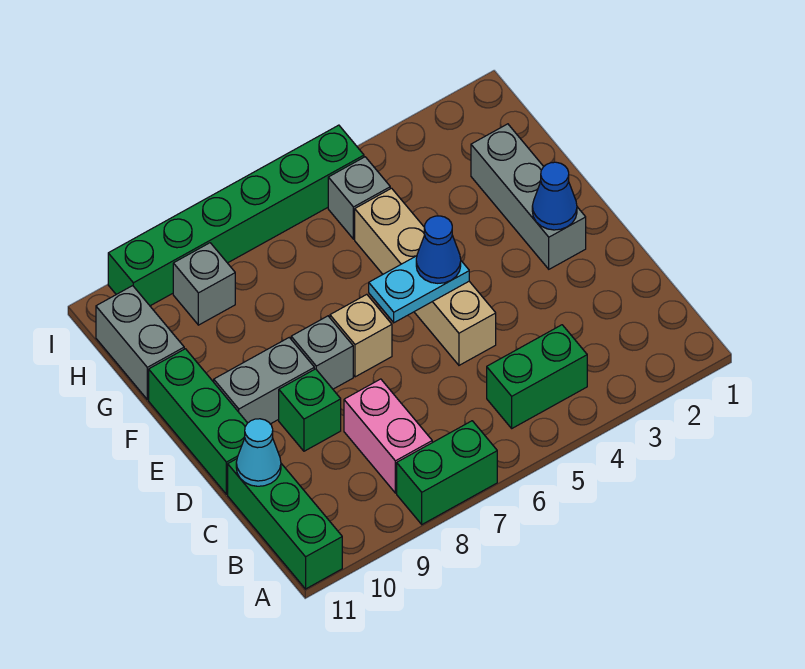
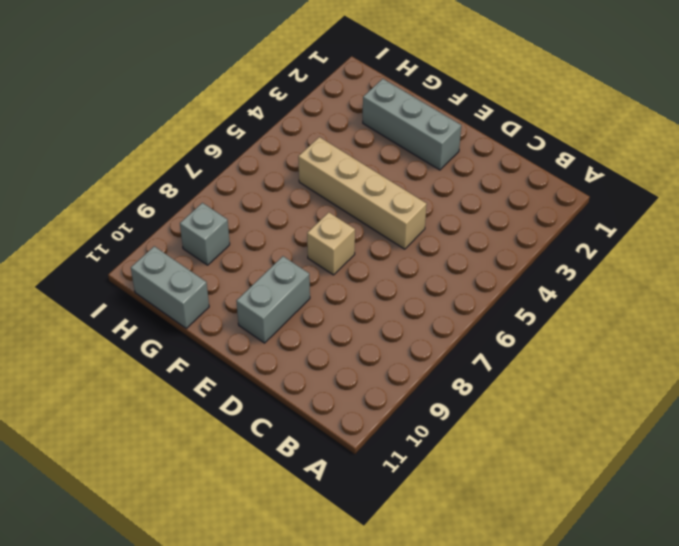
none -> green 1x2 brick [397,421,497,524]
none -> green 1x3 brick [228,459,342,589]
none -> green 1x2 brick [487,325,587,428]

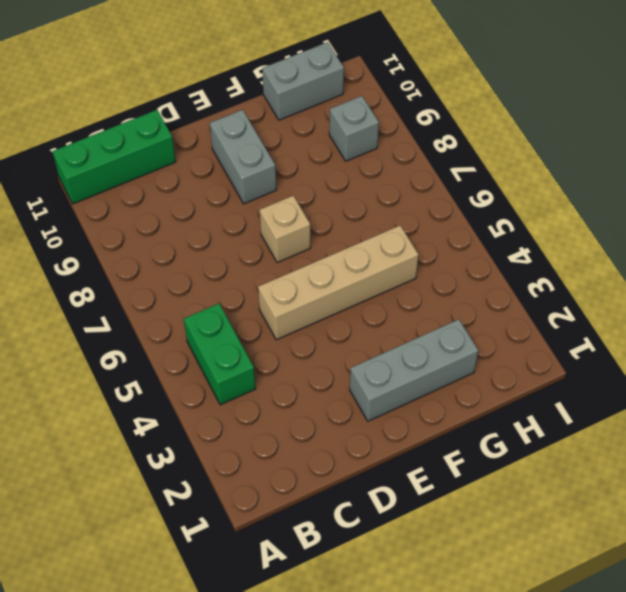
none -> green 1x2 brick [397,421,497,524]
none -> pink 1x2 brick [344,379,432,493]
none -> green 1x1 brick [279,369,341,451]

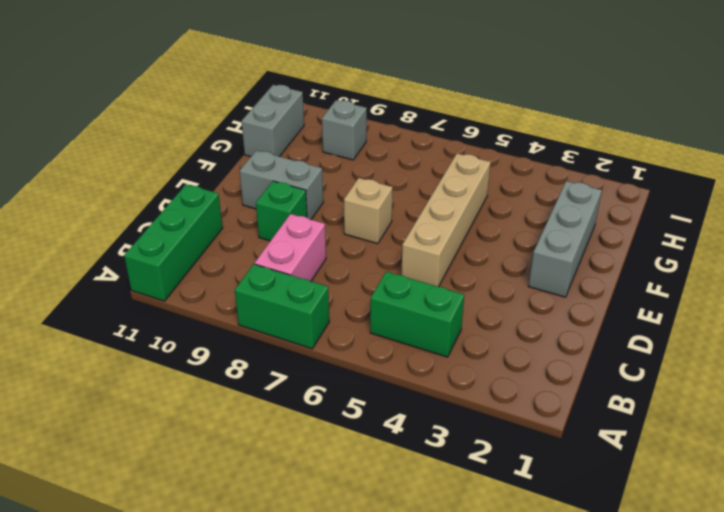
none -> green 1x3 brick [149,349,247,494]
none -> grey 1x1 brick [291,316,353,389]
none -> grey 1x1 brick [328,157,390,239]

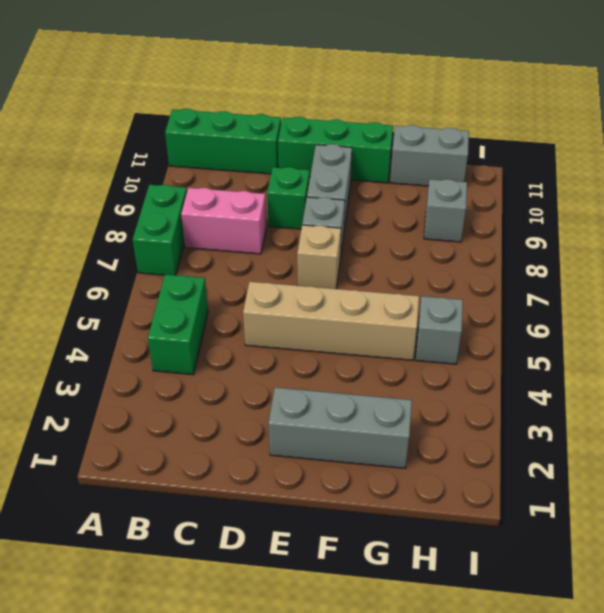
none -> green 1x6 brick [108,125,364,306]
none -> cyan 1x1 cone [236,419,281,486]
none -> blue 1x1 cone [532,162,577,230]

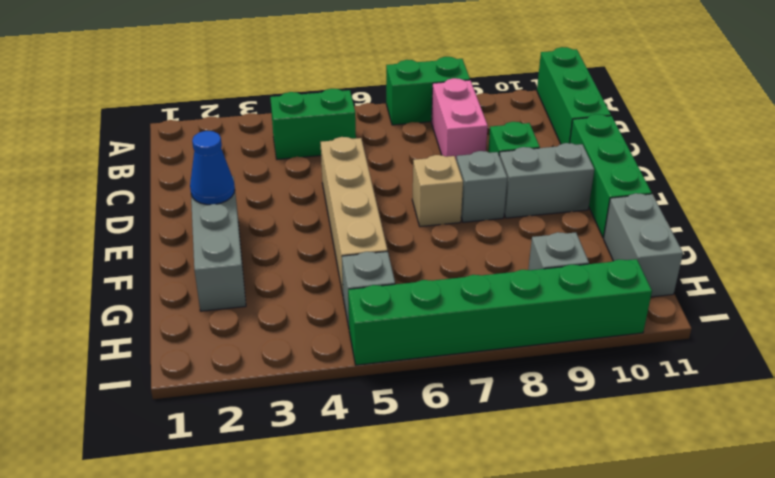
none -> cyan 1x1 cone [236,419,281,486]
none -> cyan 1x2 plate [369,256,469,323]
none -> blue 1x1 cone [416,216,461,283]

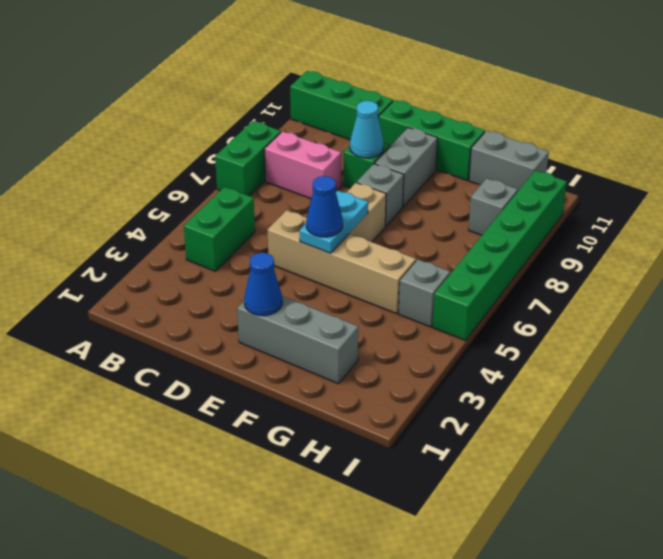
cyan 1x1 cone [350,101,384,158] -> cyan 1x1 cone moved to [236,419,281,486]

